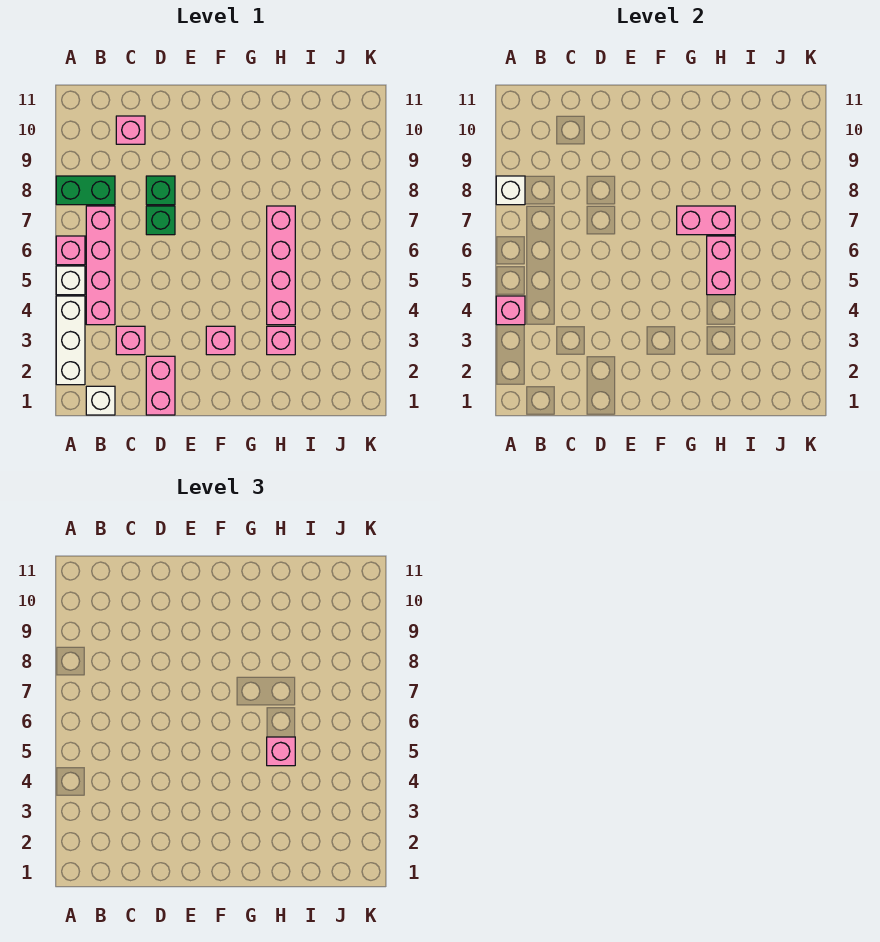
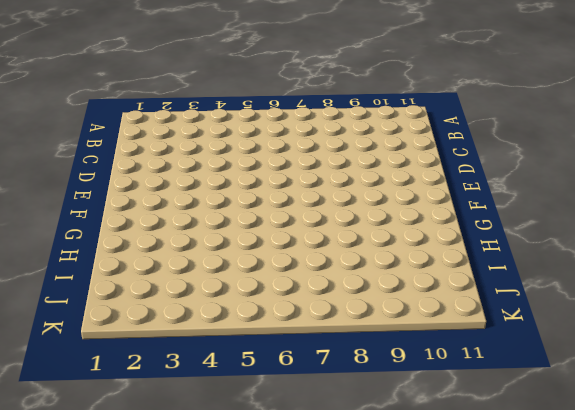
none -> white 1x3 brick [56,296,85,385]
none -> white 1x1 brick [56,266,85,295]
none -> pink 1x1 brick [56,236,85,265]

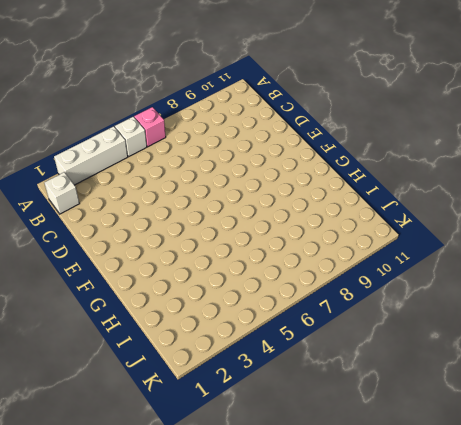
none -> green 1x2 brick [56,176,115,205]
none -> pink 1x4 brick [86,206,115,325]
none -> pink 1x1 brick [116,326,145,355]

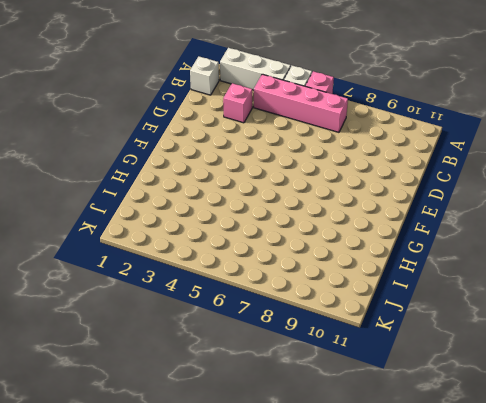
none -> green 1x2 brick [56,176,115,205]
none -> pink 1x1 brick [116,116,145,144]
none -> pink 1x2 brick [146,356,175,415]

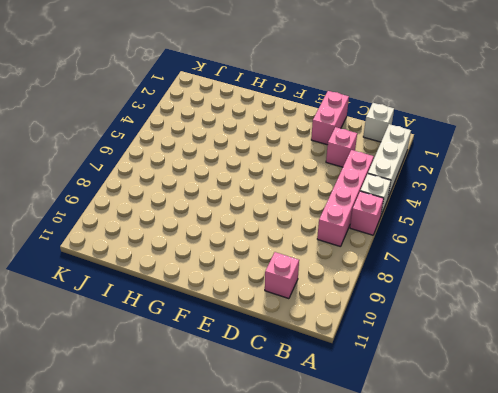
none -> green 1x2 brick [56,176,115,205]
none -> green 1x1 brick [146,206,175,235]
none -> green 1x1 brick [146,176,175,205]

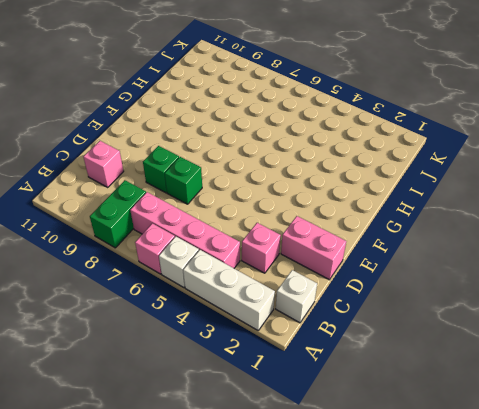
none -> pink 1x1 brick [206,326,235,355]
none -> pink 1x1 brick [267,326,295,355]
none -> pink 1x4 brick [267,206,295,325]

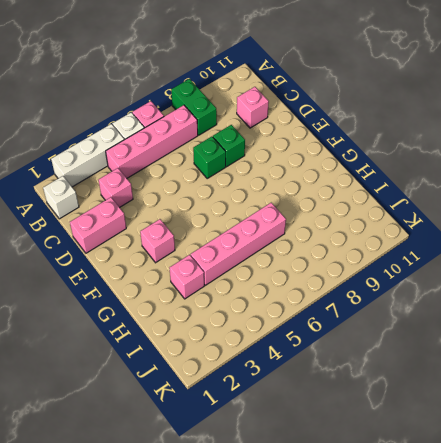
none -> pink 1x1 brick [496,296,525,325]
none -> white 1x1 brick [496,176,525,205]
none -> pink 1x2 brick [677,206,735,235]

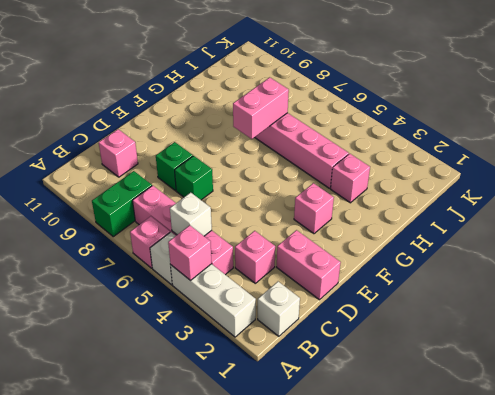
white 1x1 brick [170,192,212,236] -> white 1x1 brick moved to [496,176,525,205]
none -> pink 1x2 brick [707,236,735,295]
none -> pink 1x1 brick [267,737,295,766]

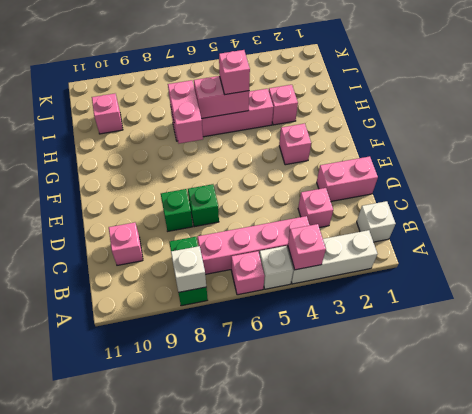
pink 1x1 brick [92,94,123,134] -> none

